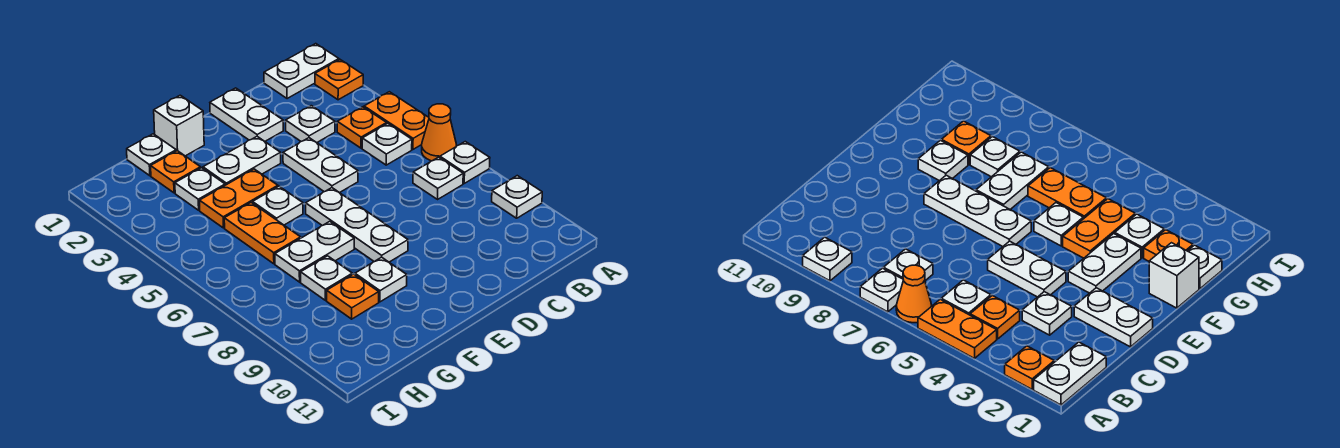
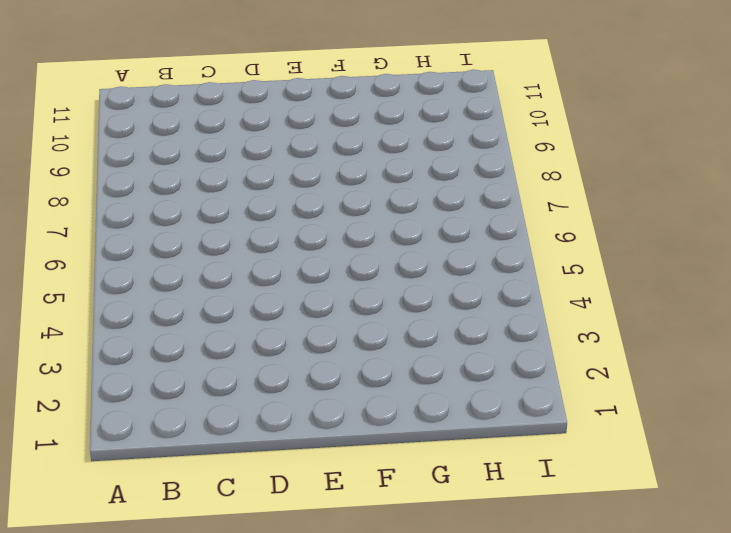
none -> white 1x2 plate [264,44,339,99]
none -> orange 1x1 plate [315,60,363,100]
none -> orange 1x2 plate [364,92,429,149]

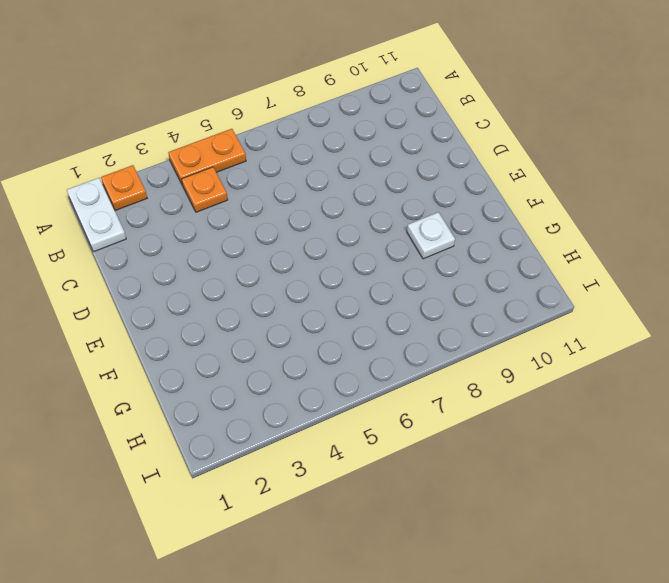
none -> orange 1x1 cone [422,104,456,161]
none -> white 1x1 plate [440,142,490,183]
none -> white 1x1 plate [492,176,542,218]

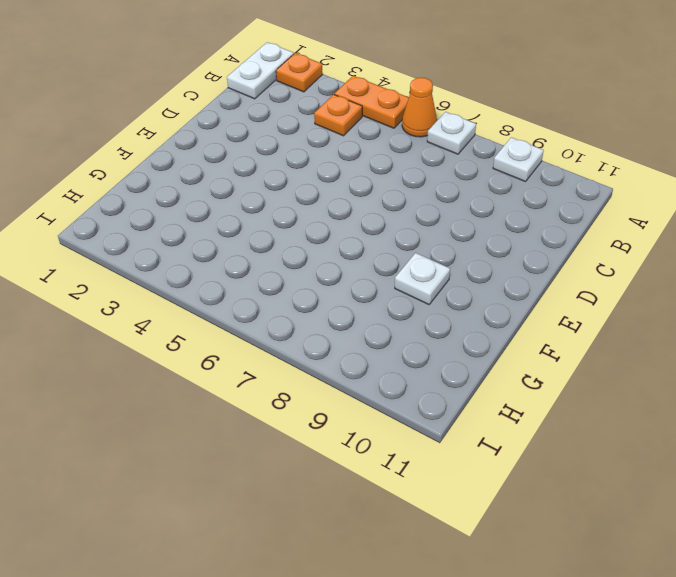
none -> white 1x1 plate [362,124,412,165]
none -> white 1x1 plate [413,157,463,199]
none -> white 1x1 plate [286,106,335,143]

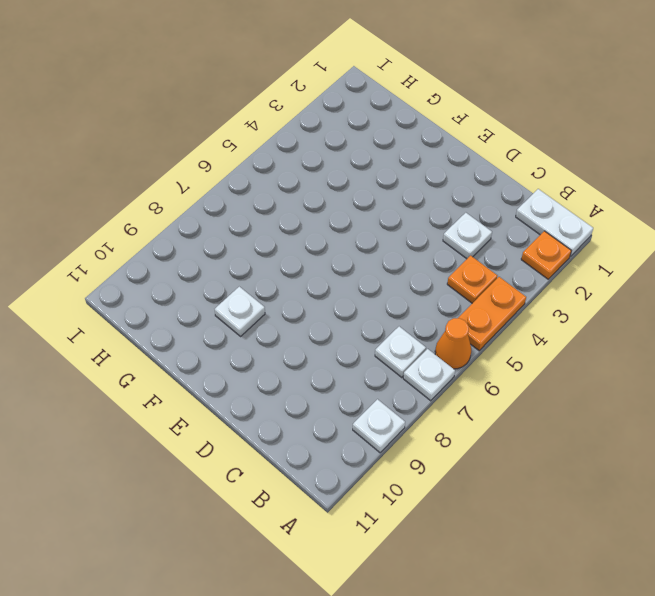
none -> white 1x1 plate [362,124,412,165]
none -> white 1x2 plate [210,88,283,141]
none -> white 1x2 plate [283,138,358,193]

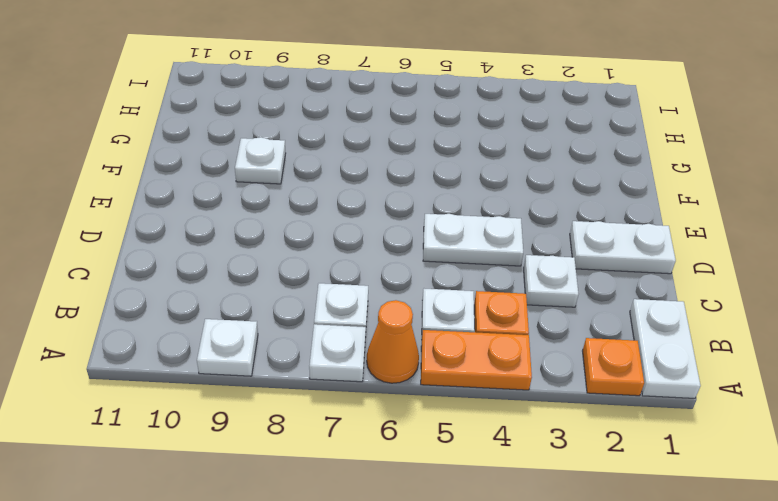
none -> white 1x2 plate [203,137,281,185]
none -> white 1x3 plate [306,188,408,262]
none -> white 1x1 brick [154,95,204,156]

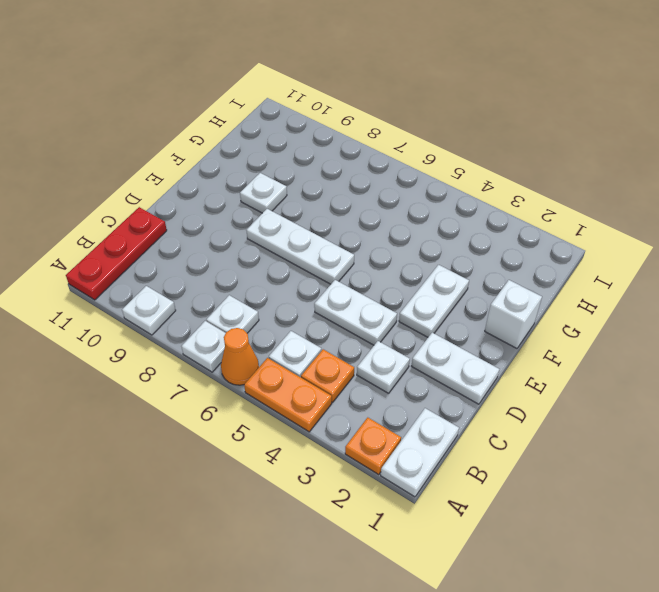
red 1x3 plate [66,207,167,300] -> none
none -> orange 1x2 plate [200,169,278,228]
none -> white 1x1 plate [253,186,303,225]
none -> white 1x2 plate [275,221,354,282]

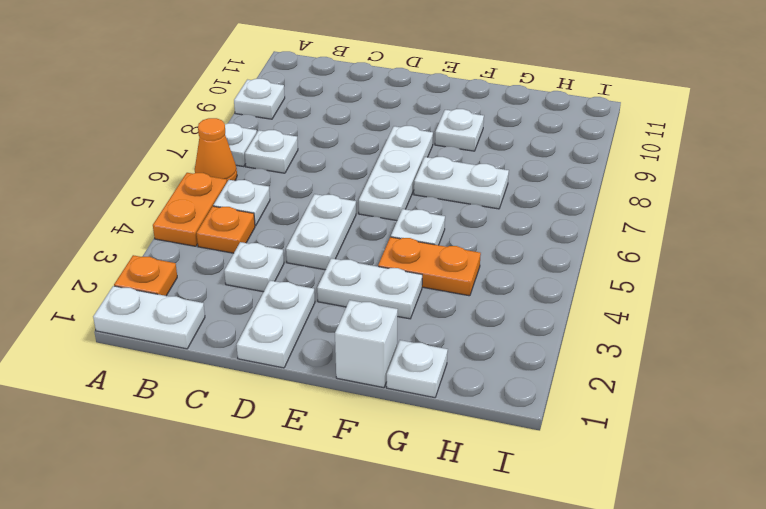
none -> orange 1x1 plate [151,151,201,193]
none -> white 1x1 plate [175,168,225,210]
none -> orange 1x2 plate [224,203,301,264]

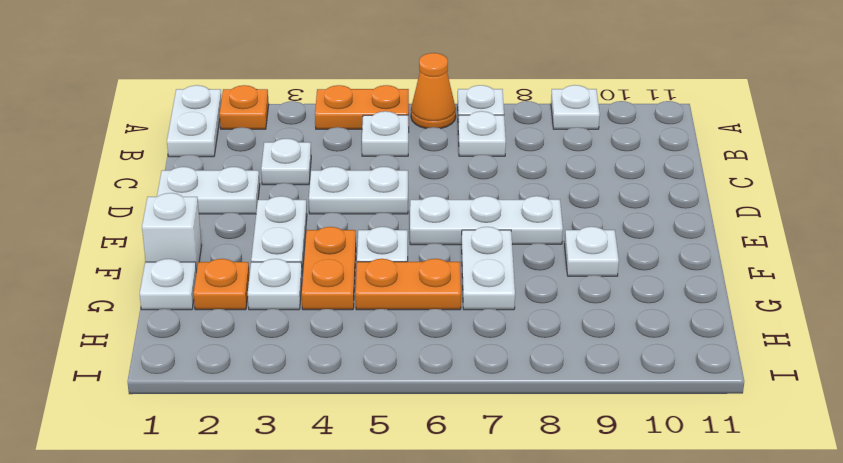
none -> orange 1x1 plate [337,107,387,148]
none -> white 1x1 plate [301,256,352,300]
none -> orange 1x1 plate [327,274,379,319]

